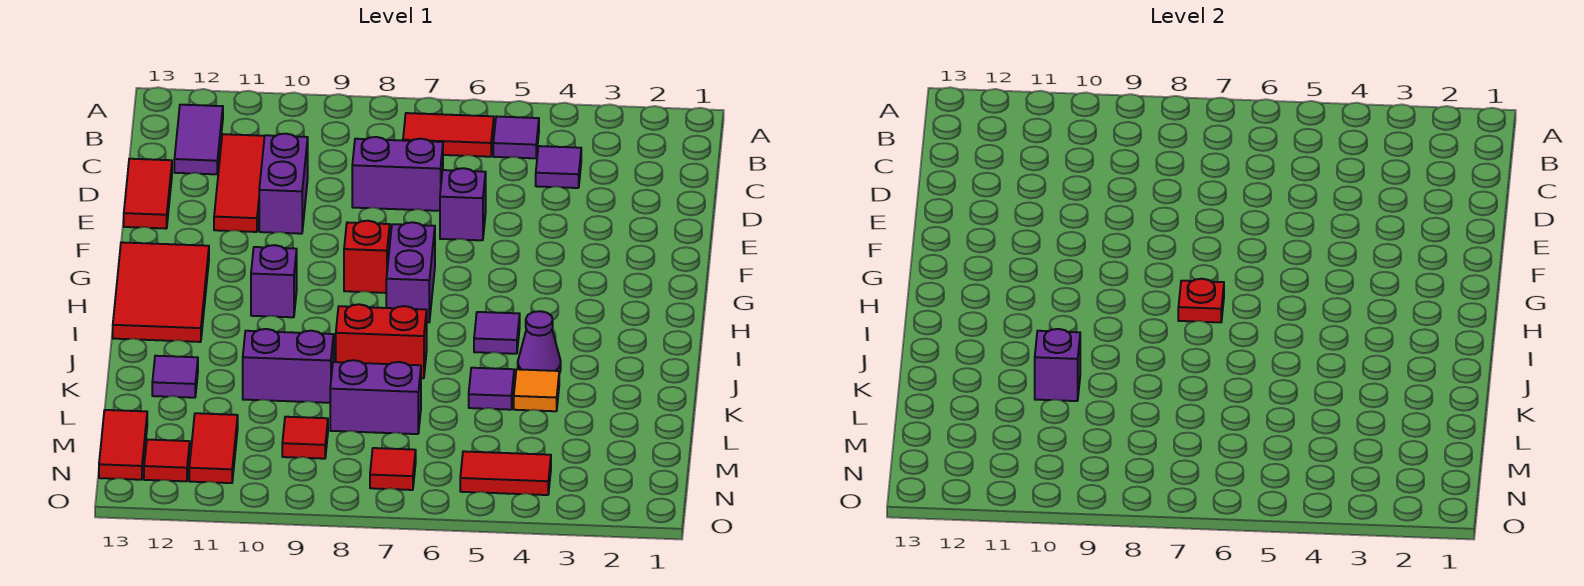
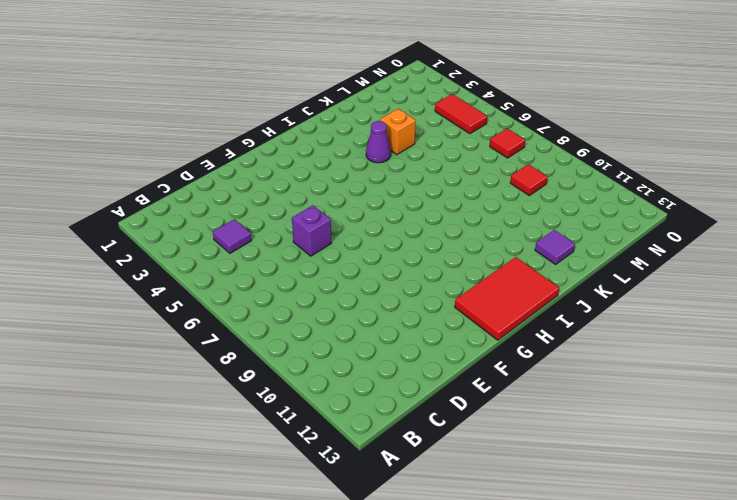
orange 1x1 brick [380,109,416,155] -> orange 1x1 tile [514,369,559,411]
none -> purple 1x1 tile [493,116,539,158]
none -> red 1x2 tile [403,113,494,157]
none -> purple 1x2 tile [174,105,223,174]

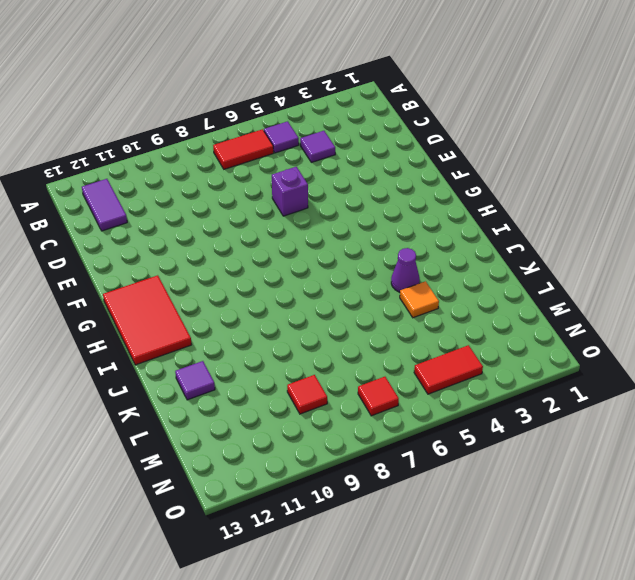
none -> red 1x3 tile [214,134,265,232]
none -> purple 1x2 brick [352,137,443,211]
none -> purple 1x2 brick [259,134,308,234]

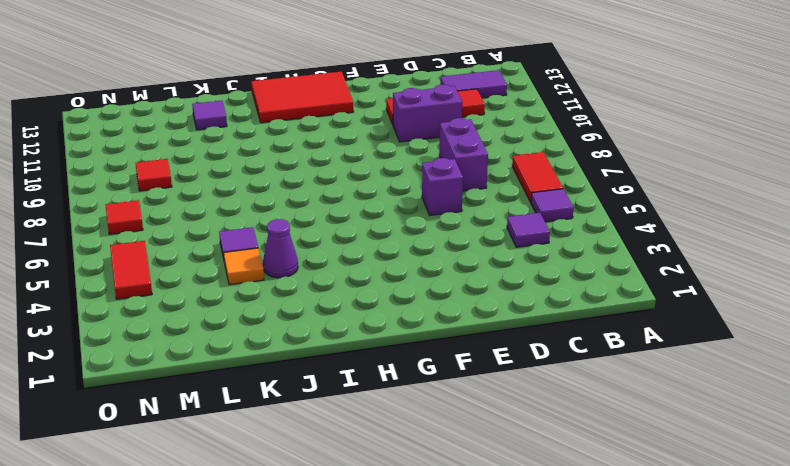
none -> red 1x2 tile [124,159,172,229]
none -> purple 1x2 brick [386,222,435,322]
none -> red 1x1 brick [344,221,390,293]

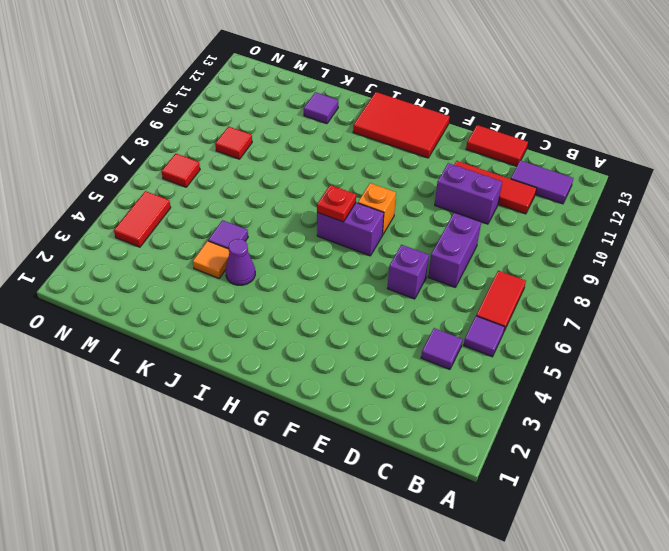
orange 1x1 brick [358,183,396,235] -> red 1x1 brick [344,221,390,293]
none -> purple 1x1 brick [251,245,297,317]
none -> purple 1x1 tile [474,312,520,354]
none -> red 1x2 brick [336,304,427,378]

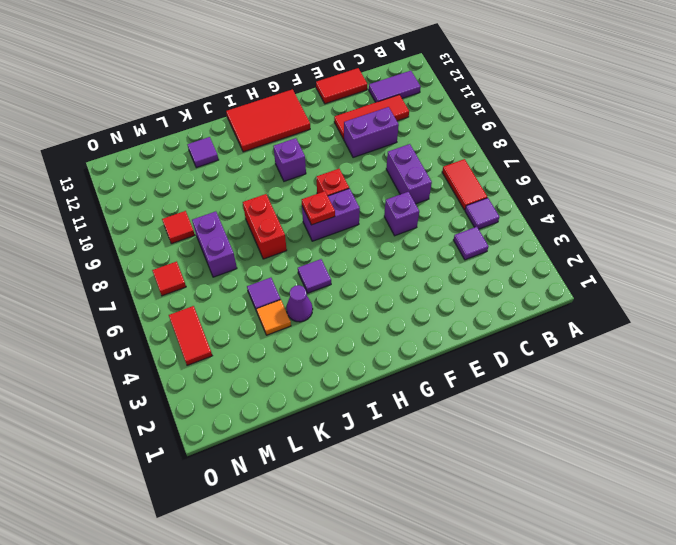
none -> purple 1x2 brick [243,329,334,403]
none -> red 1x2 tile [189,413,238,483]
none -> red 1x2 tile [99,410,147,480]

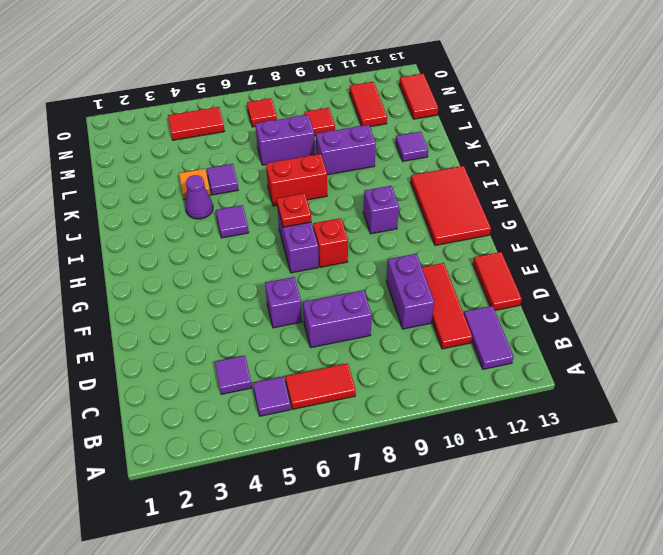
none -> red 1x1 tile [144,440,190,481]
none -> purple 1x1 brick [1035,329,1080,401]

